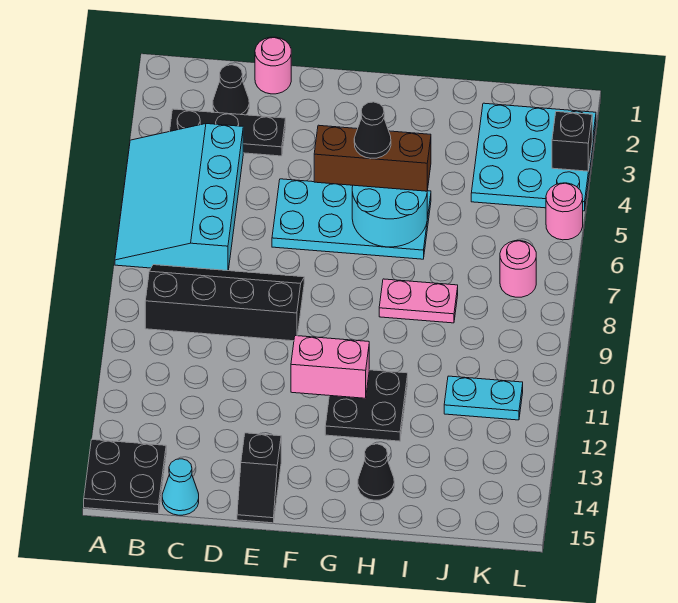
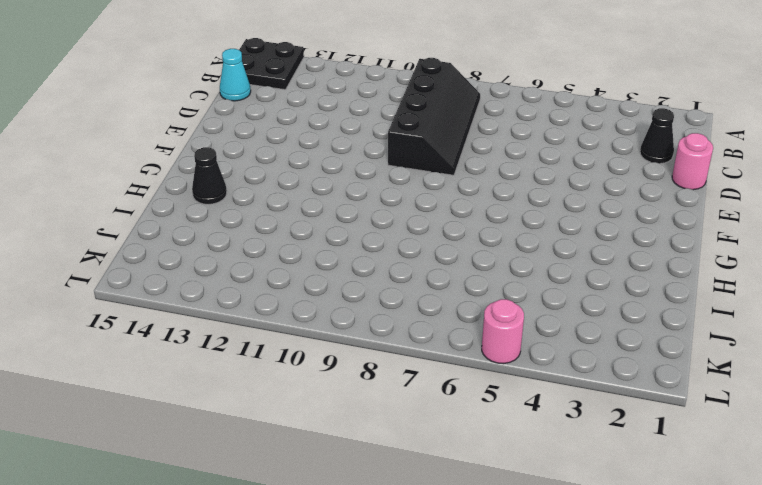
none -> cyan 3x4 slope [115,124,243,271]
none -> black 1x3 plate [170,109,286,156]
none -> cyan 2x4 plate [272,179,431,259]

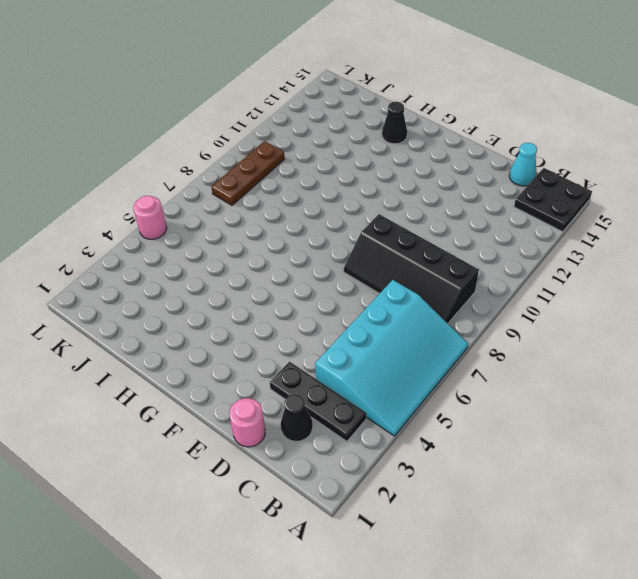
brown 1x3 plate [211,141,285,205] -> none
none -> cyan 2x4 plate [272,179,431,259]
none -> black 1x2 slope [237,433,281,523]
none -> black 2x2 plate [325,370,408,441]

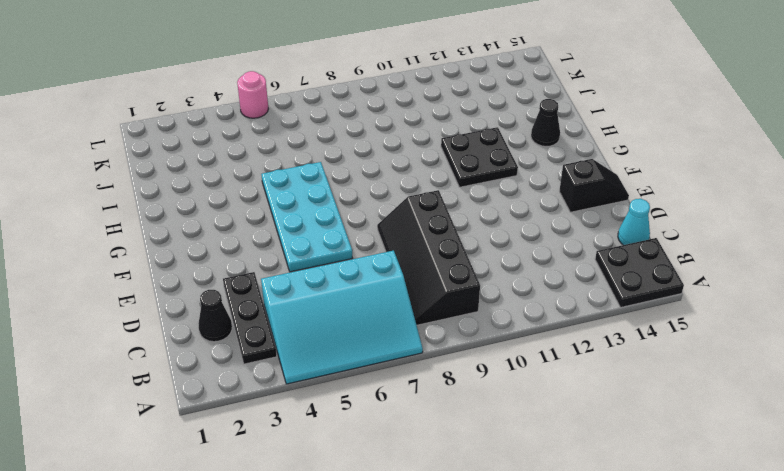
none -> pink 1x1 round brick [255,37,291,94]
none -> pink 1x2 plate [379,279,458,323]
none -> cyan 3x3 plate [471,103,596,211]

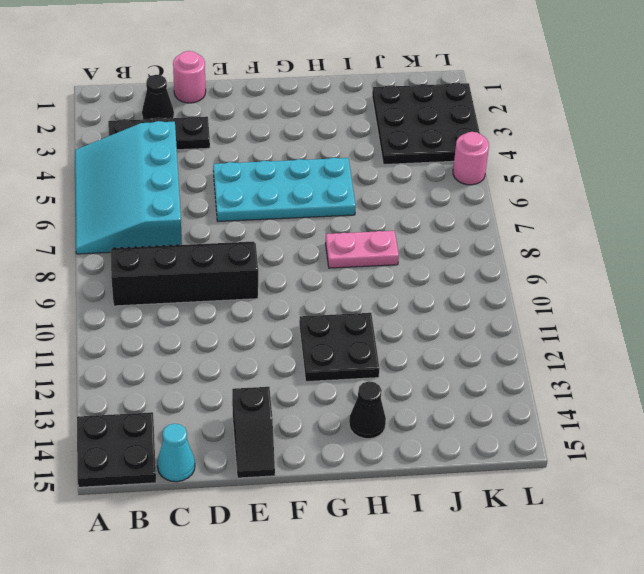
black 3x3 plate [372,83,480,164] -> cyan 3x3 plate [471,103,596,211]
none -> cyan 1x2 plate [444,376,523,420]
none -> pink 1x1 round brick [500,241,536,297]
none -> pink 1x2 brick [291,336,369,398]

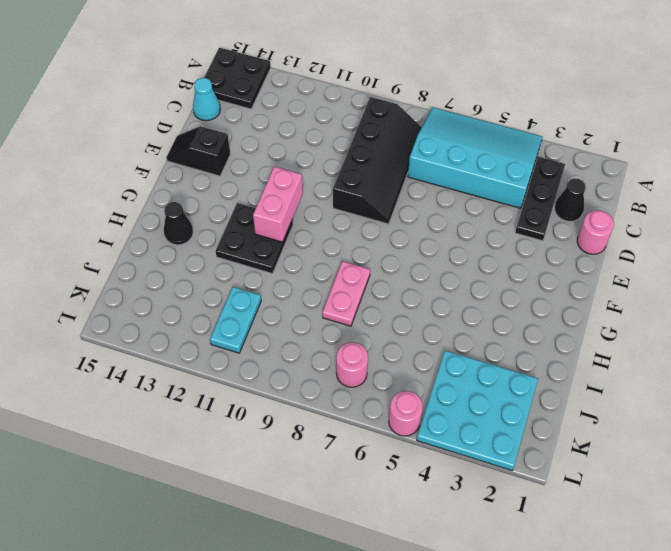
none -> cyan 2x4 plate [272,179,431,259]
none -> cyan 2x2 round brick [352,185,427,247]
none -> black 1x1 brick [552,112,592,171]

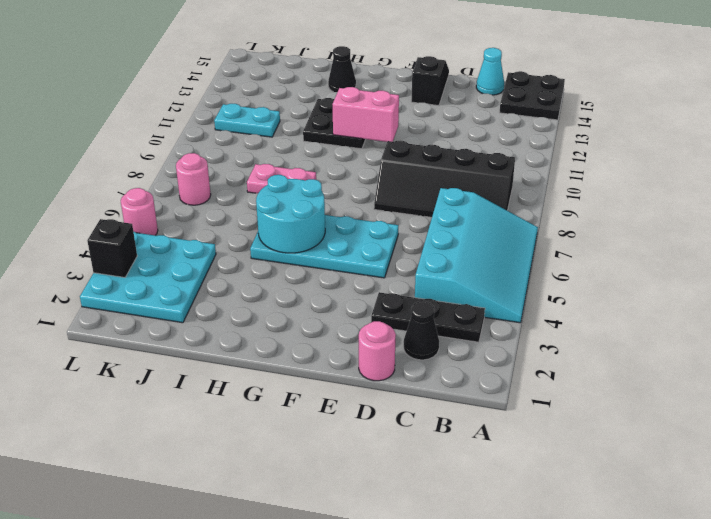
none -> brown 1x3 brick [314,125,431,191]
none -> black 1x1 cone [354,102,391,159]

